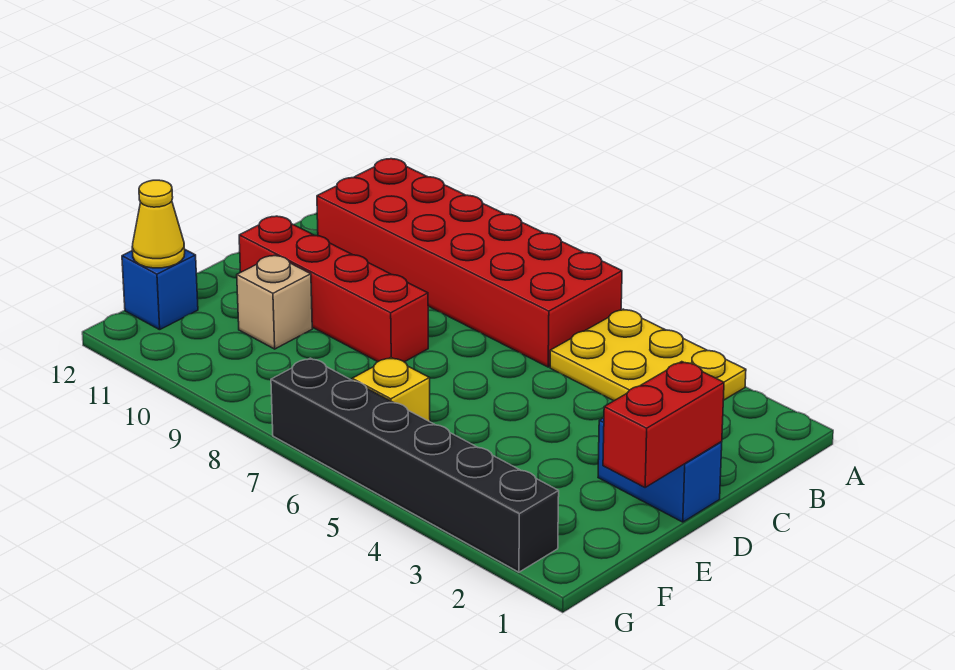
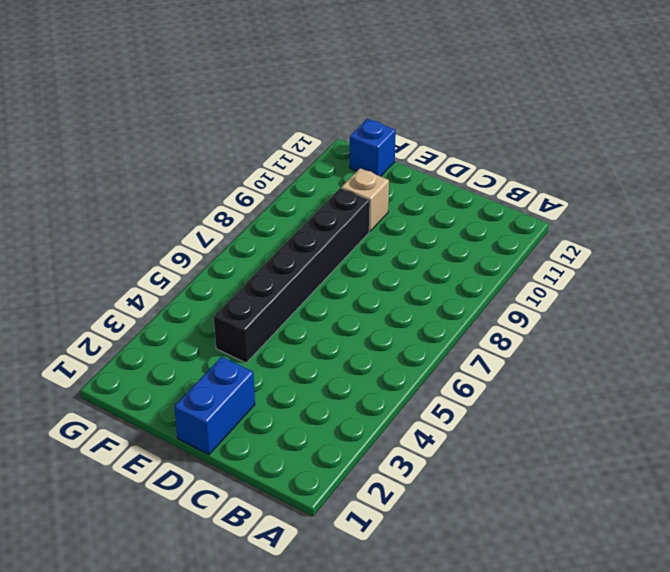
black 1x6 brick [214,188,370,363] -> black 1x6 brick moved to [271,358,559,572]
none -> yellow 2x3 plate [550,309,746,401]
none -> red 2x6 brick [317,159,622,367]

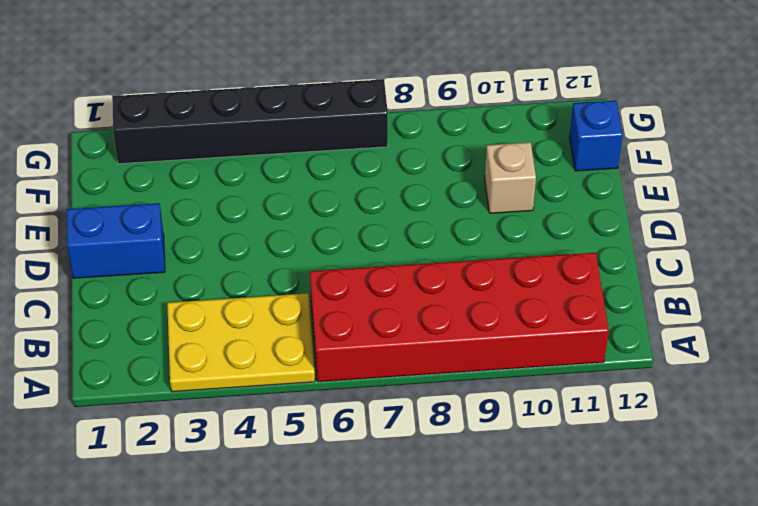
none -> red 1x4 brick [239,216,428,362]
none -> yellow 1x1 brick [352,357,430,422]

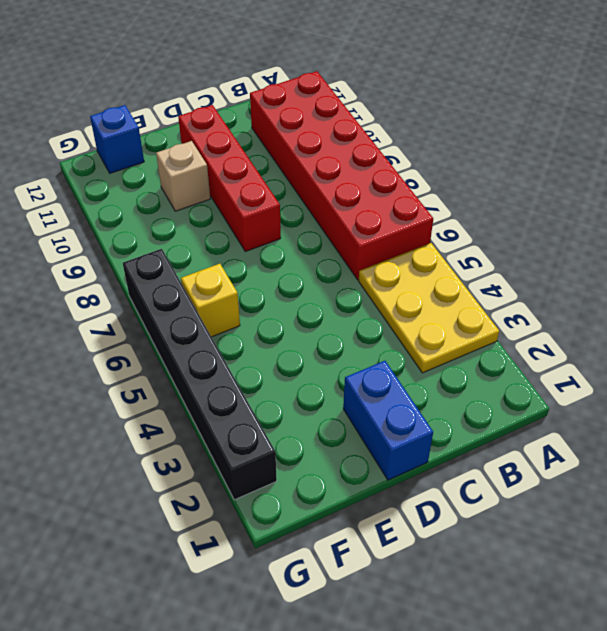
none -> red 1x2 brick [603,362,724,487]
none -> yellow 1x1 cone [132,180,185,268]

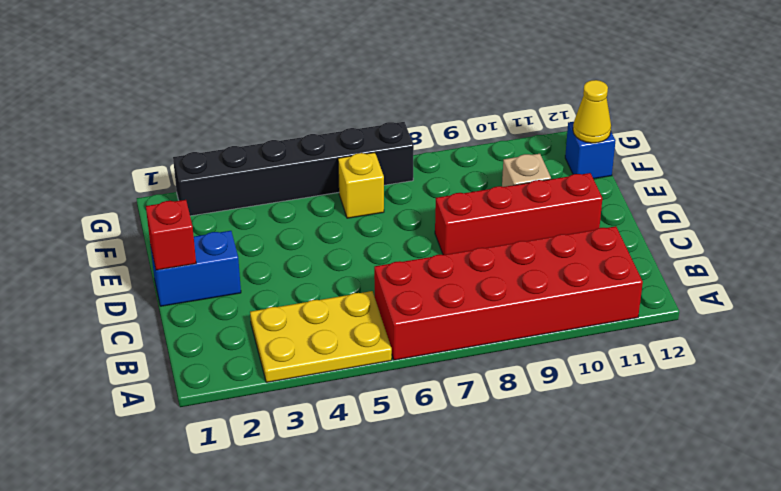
red 1x1 brick [146,200,196,270] -> red 1x2 brick [603,362,724,487]

